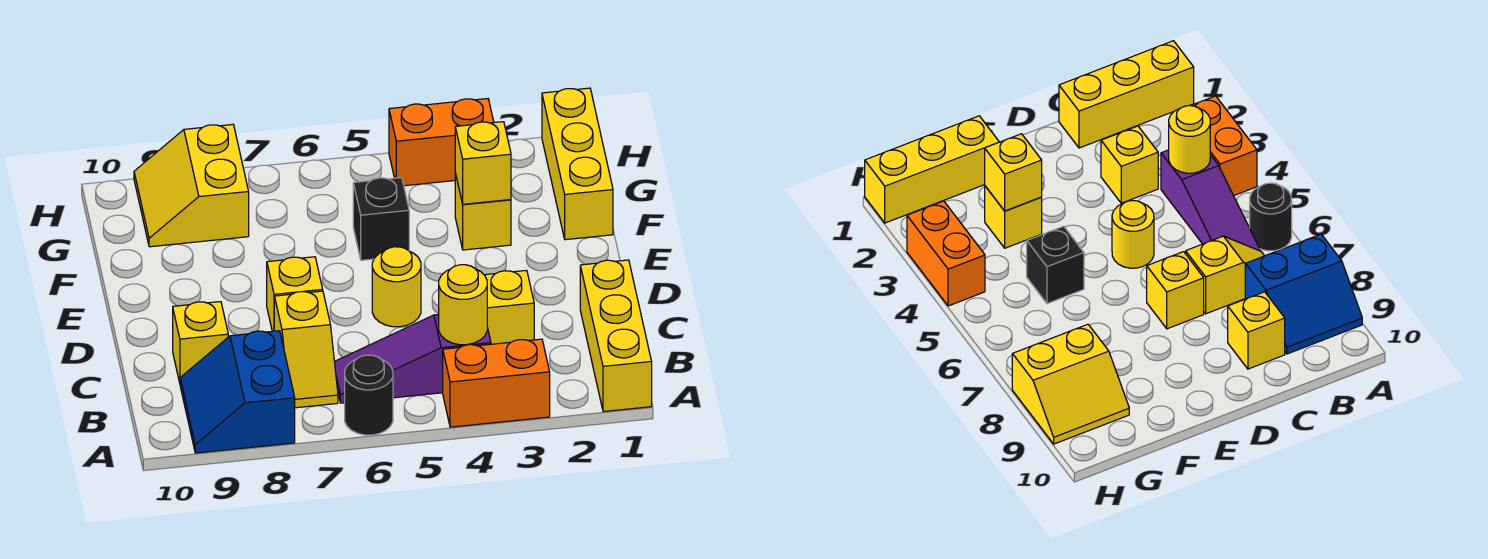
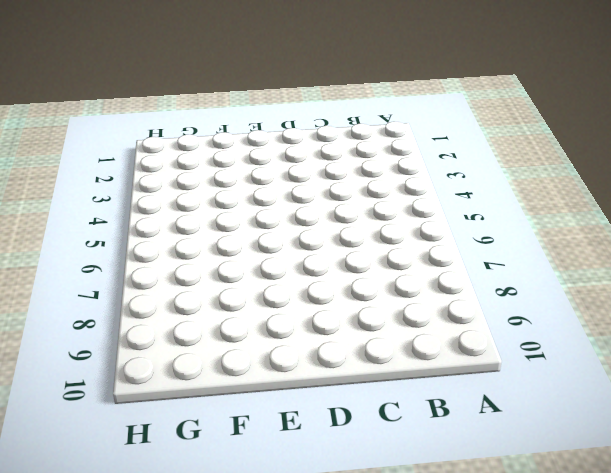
none -> yellow 1x3 brick [580,260,652,412]
none -> orange 1x2 brick [443,339,550,427]
none -> black 1x1 round brick [345,355,393,435]

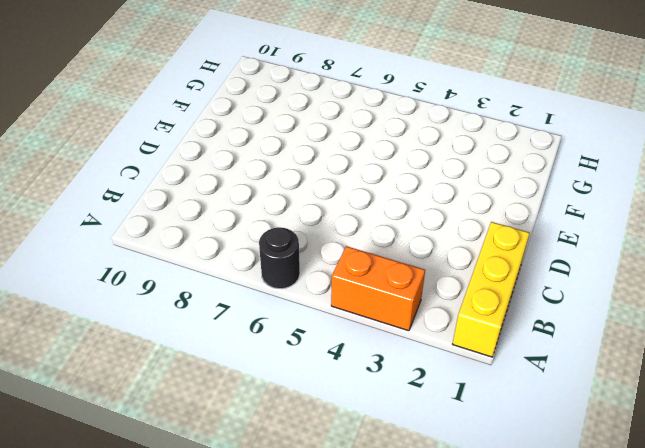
none -> blue 2x2 slope [180,331,295,453]
none -> purple 1x3 slope [334,315,491,403]
none -> yellow 1x2 slope [274,291,338,408]

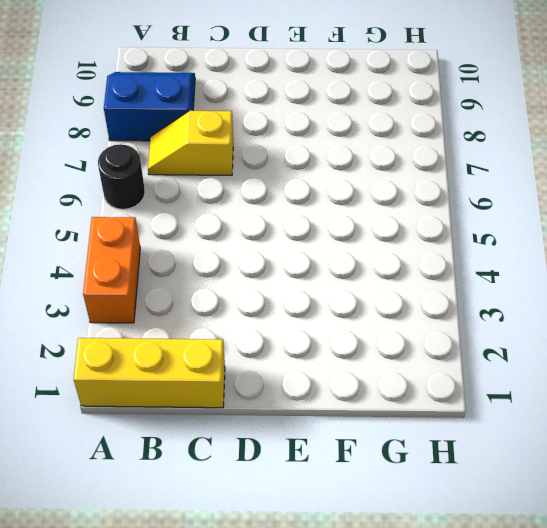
none -> purple 1x3 slope [334,315,491,403]
none -> yellow 1x1 brick [485,270,534,344]
none -> yellow 1x1 brick [173,302,228,383]

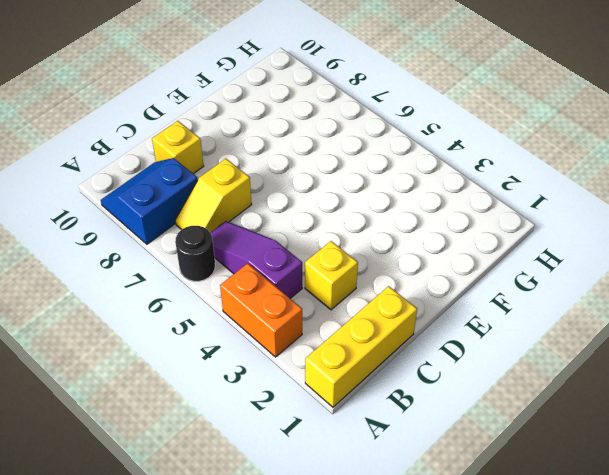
none -> yellow 1x1 round brick [372,247,421,327]
none -> yellow 1x1 brick [267,257,323,331]
none -> yellow 1x3 brick [542,88,613,240]

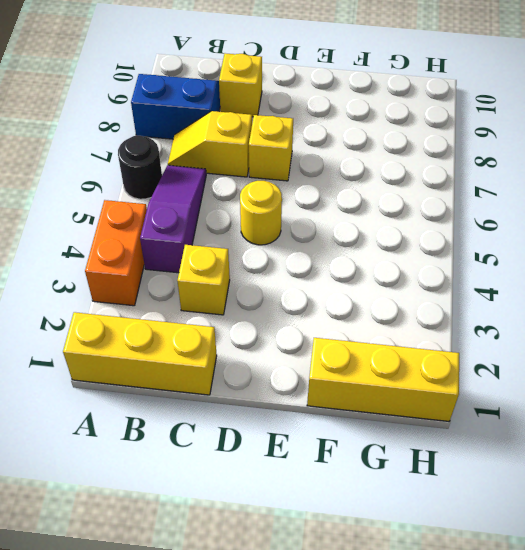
none -> yellow 1x1 brick [455,173,511,250]
none -> black 1x1 brick [353,178,409,260]
none -> yellow 2x2 slope [134,124,249,247]

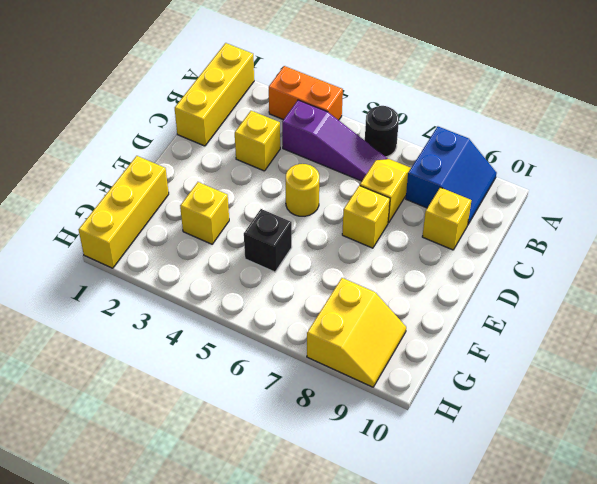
none -> orange 1x2 brick [389,99,494,186]
none -> yellow 1x1 round brick [439,265,487,345]
none -> yellow 1x1 brick [455,122,511,204]

